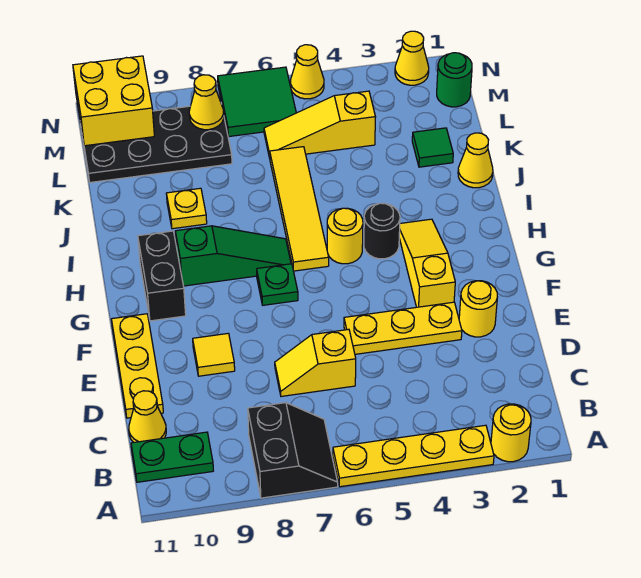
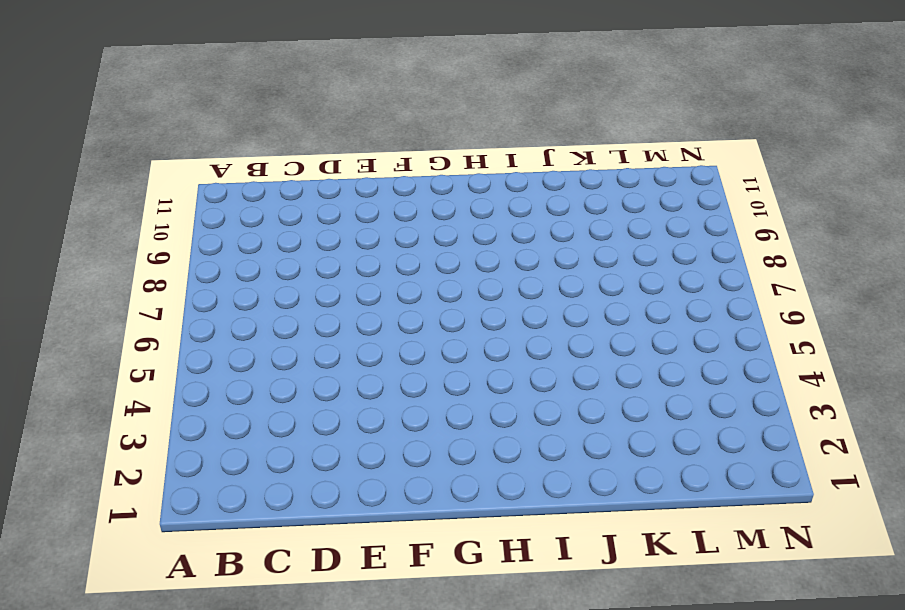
none -> yellow 1x1 round brick [491,404,531,462]
none -> yellow 1x4 plate [333,425,494,487]
none -> black 2x2 slope [248,403,338,498]

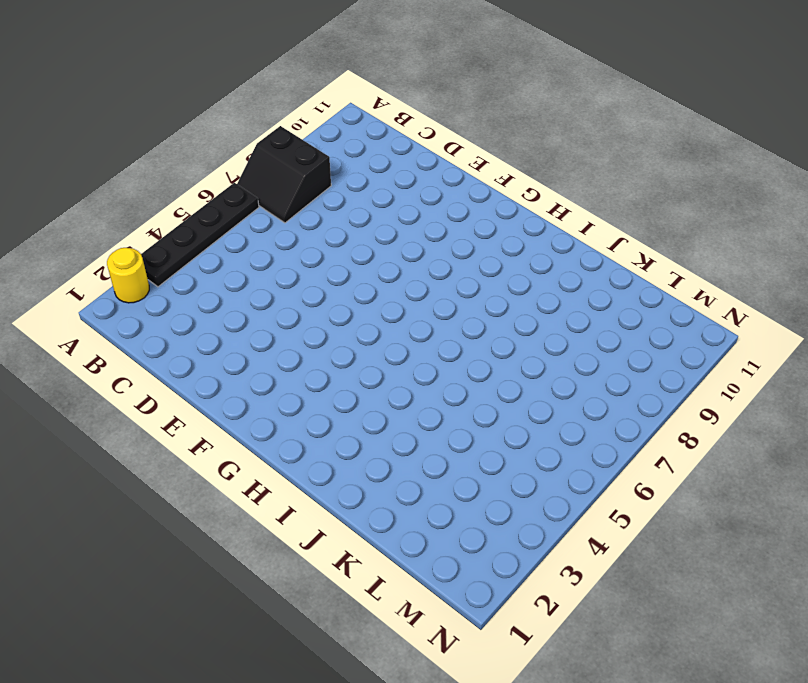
black 1x4 plate [141,183,259,287] -> yellow 1x4 plate [333,425,494,487]
none -> green 1x2 plate [131,432,213,482]
none -> yellow 1x1 cone [129,391,166,442]
none -> yellow 1x2 slope [275,329,356,396]

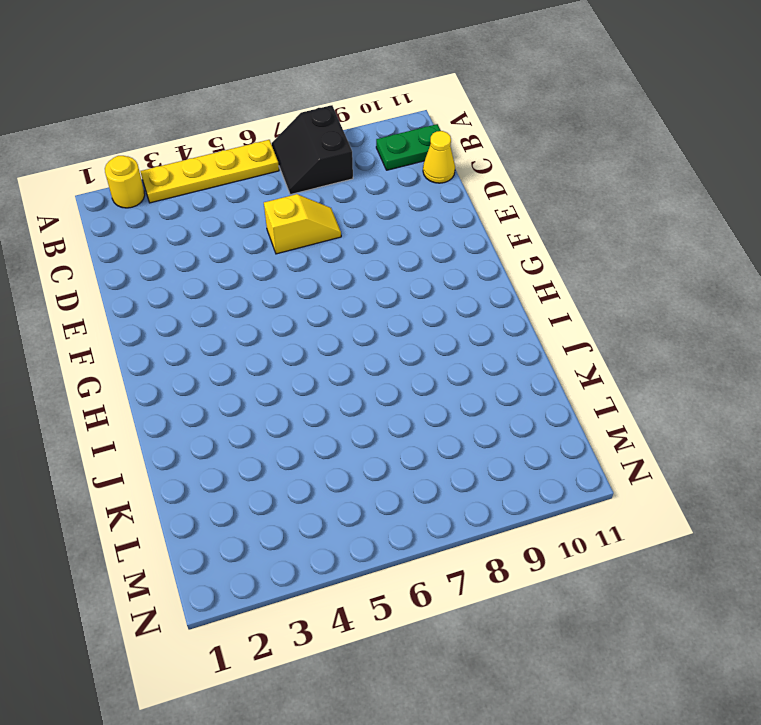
none -> yellow 1x3 plate [111,314,163,418]
none -> yellow 1x1 round brick [459,281,497,337]
none -> yellow 1x3 plate [344,302,462,354]

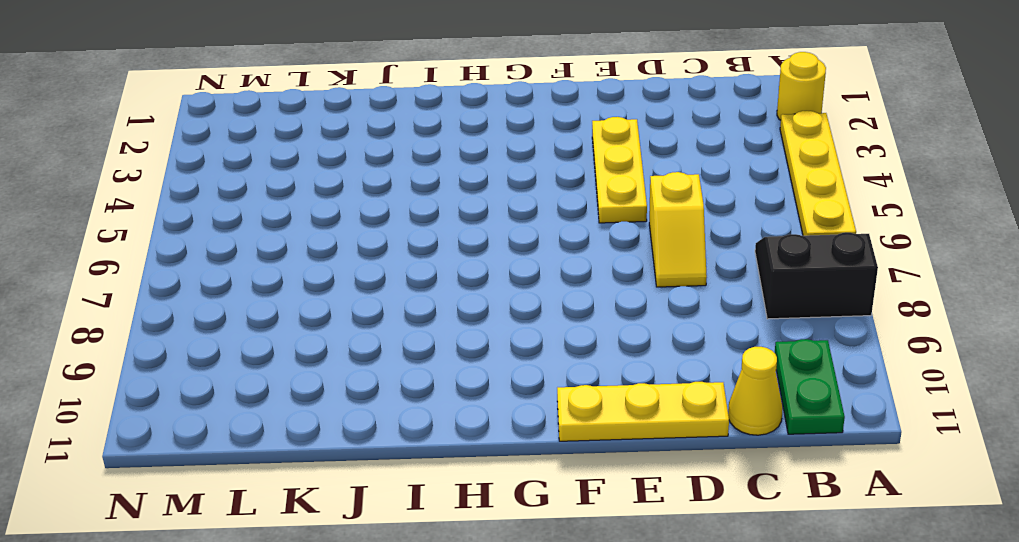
none -> yellow 1x1 round brick [459,281,497,337]
none -> yellow 1x1 tile [193,333,235,376]
none -> yellow 1x3 slope [399,219,455,307]

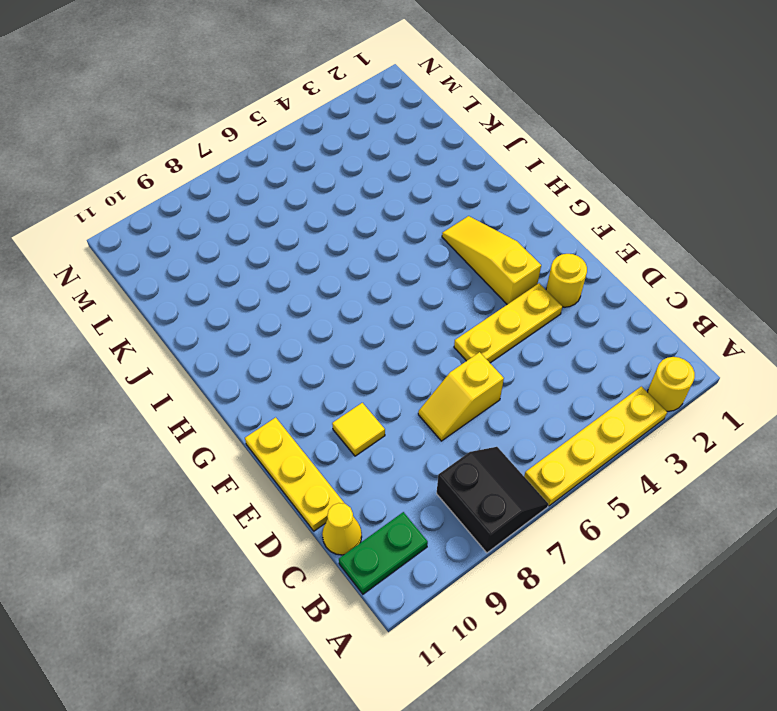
none -> green 1x1 plate [257,264,298,305]
none -> black 1x2 brick [138,231,186,321]
none -> black 1x1 round brick [364,203,400,259]

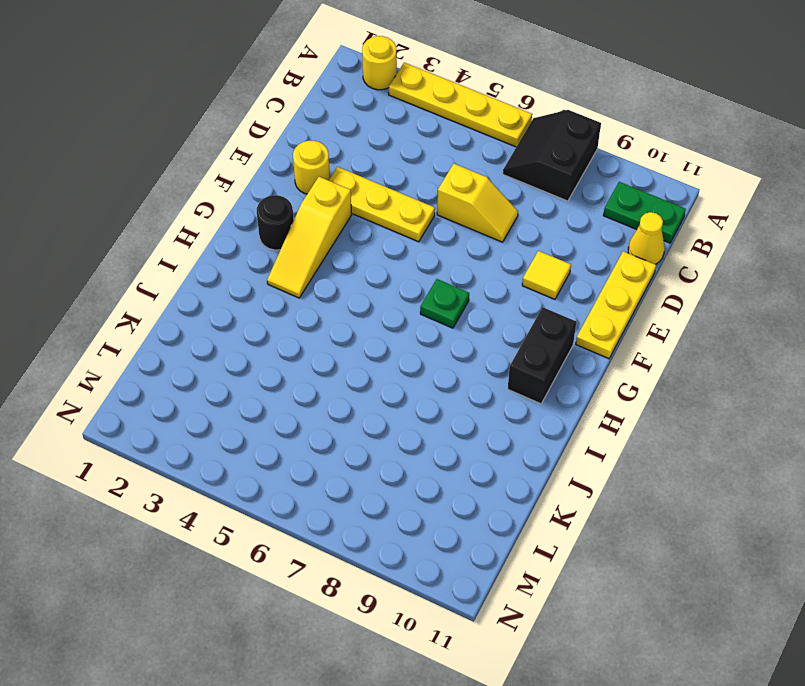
black 1x1 round brick [257,195,294,250] -> black 1x1 round brick moved to [364,203,400,259]
none -> yellow 1x1 round brick [327,208,363,264]
none -> yellow 1x4 tile [270,147,329,271]
none -> green 1x3 slope [175,226,291,286]

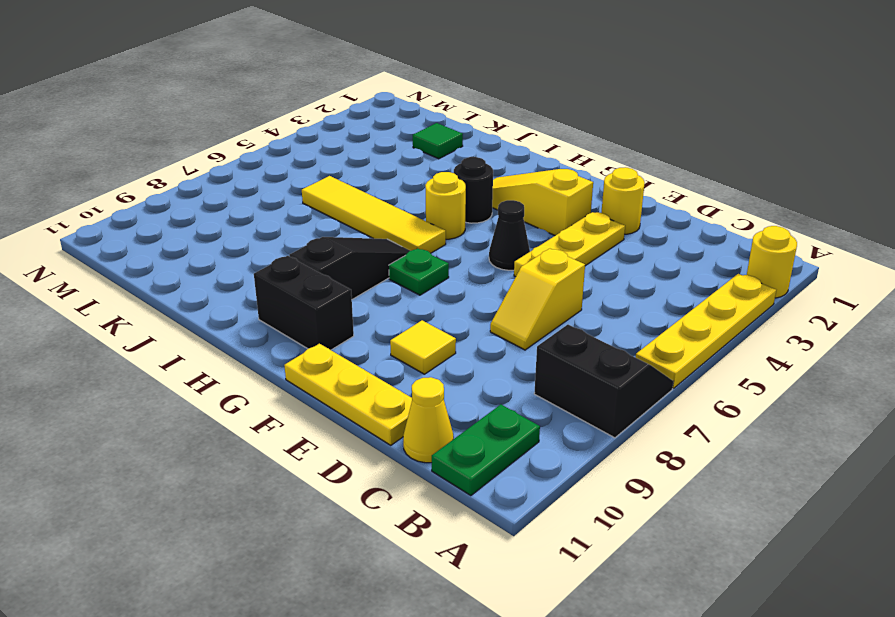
black 1x1 cone [489,200,530,270] -> none
black 1x3 slope [289,237,410,299] -> green 1x3 slope [175,226,291,286]
none -> yellow 1x1 cone [458,133,493,188]
none -> yellow 1x1 plate [166,188,207,229]
none -> yellow 1x3 slope [264,91,375,158]

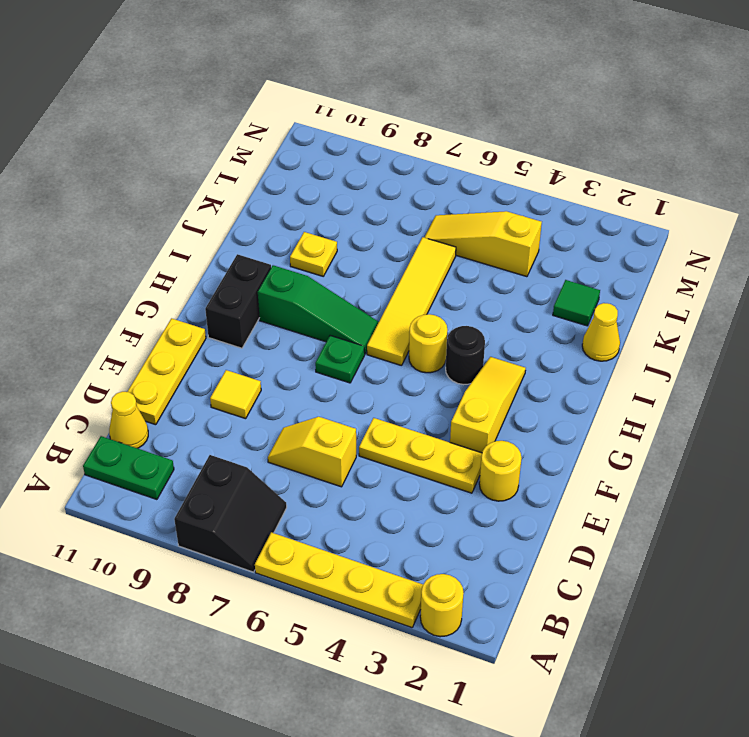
none -> black 2x4 plate [80,106,232,182]
none -> green 1x1 round brick [437,53,472,107]
none -> green 2x2 tile [218,67,296,136]

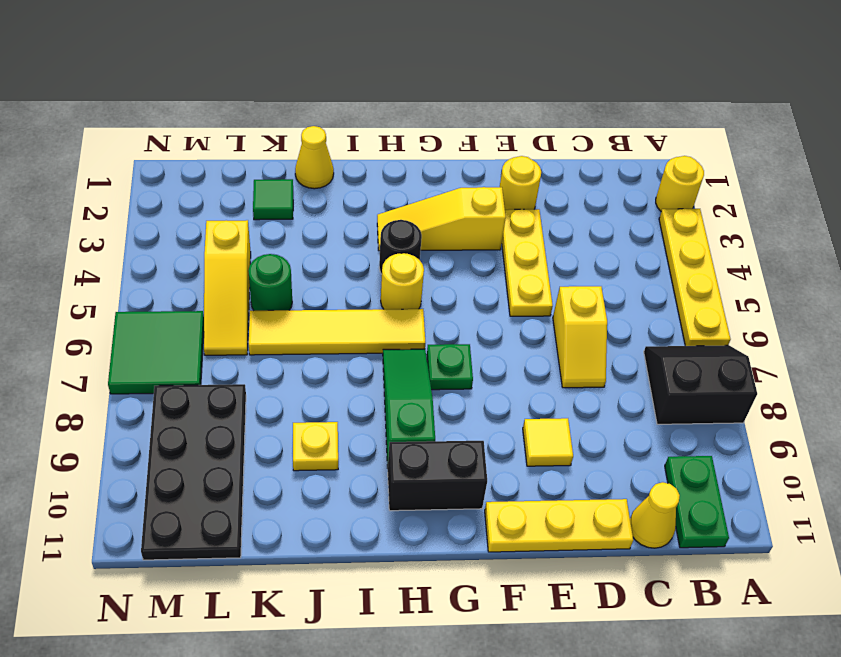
green 1x1 round brick [248,254,292,311] -> green 1x1 round brick moved to [437,53,472,107]
none -> yellow 1x1 cone [395,31,429,85]
none -> yellow 1x1 cone [291,45,324,99]
none -> yellow 1x1 cone [189,75,224,130]

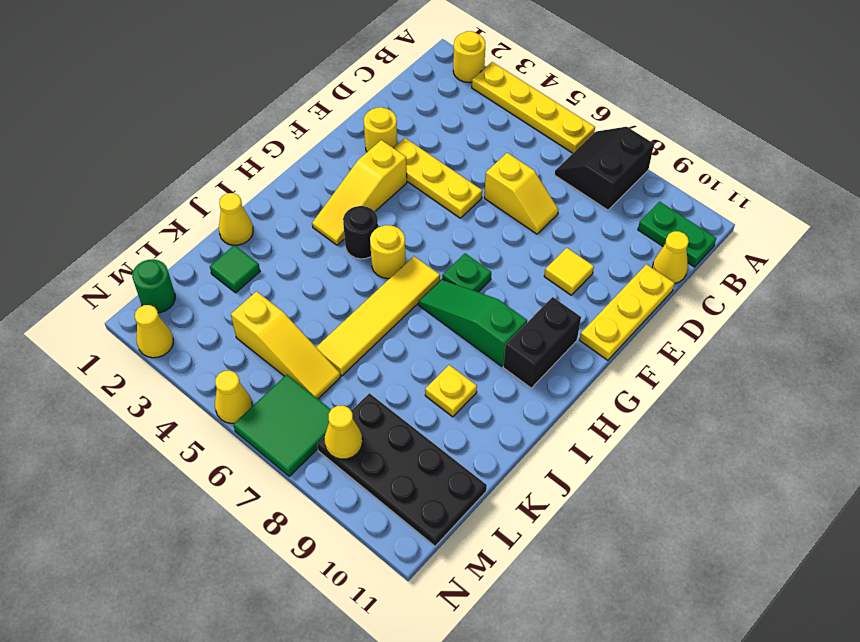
none -> yellow 2x2 brick [73,56,154,146]

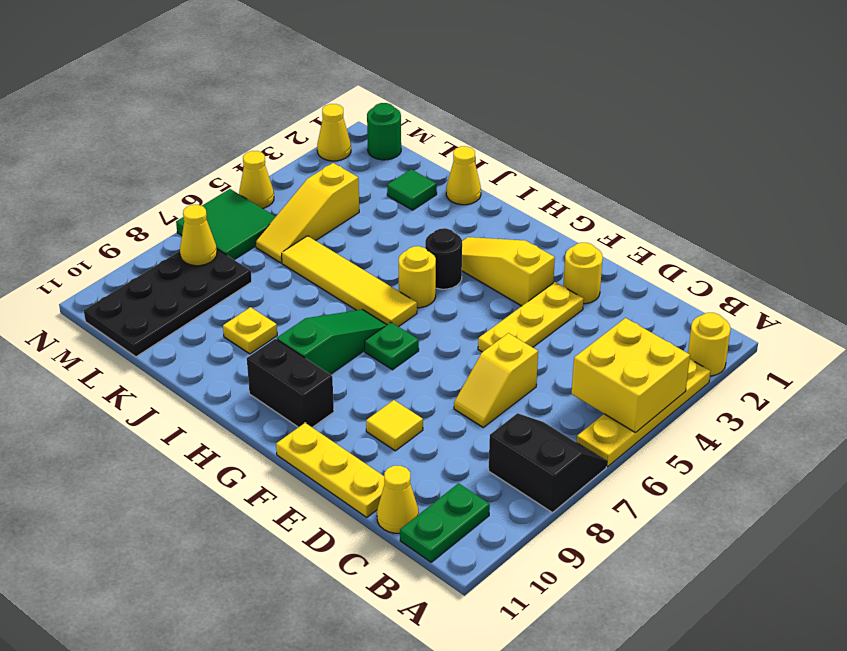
yellow 2x2 brick [572,318,690,433] -> yellow 2x2 brick moved to [73,56,154,146]

